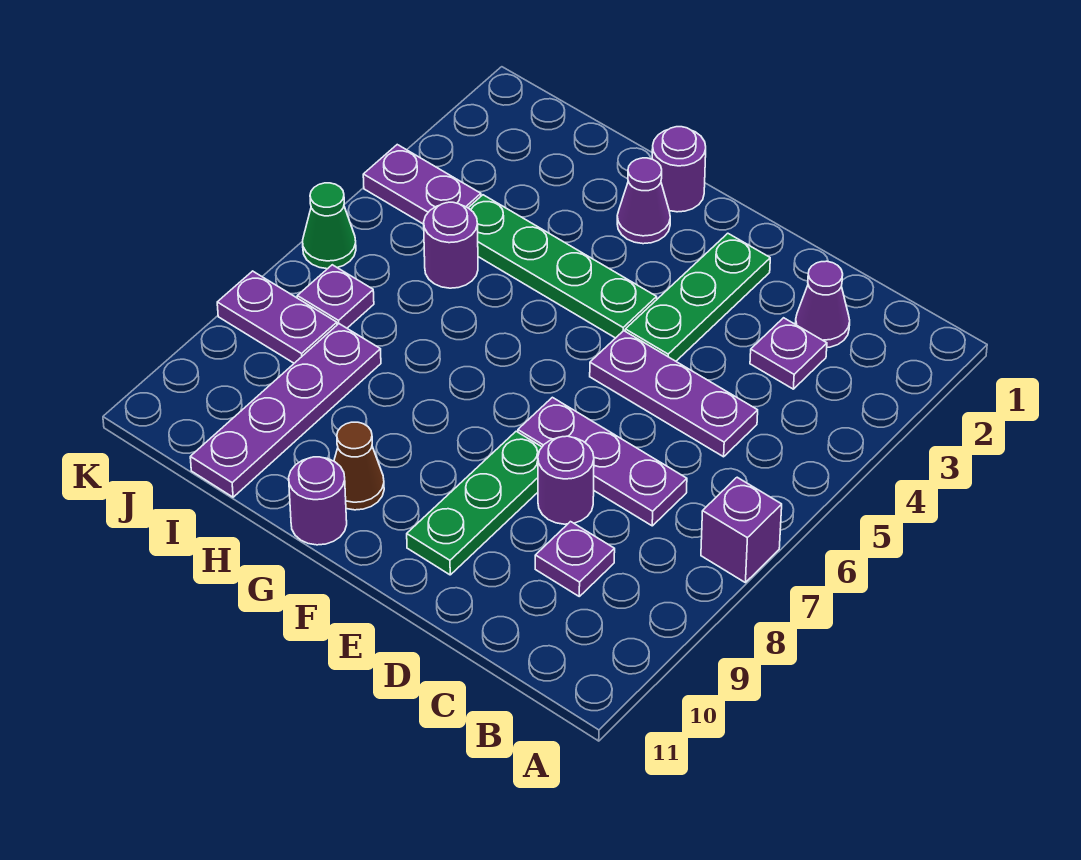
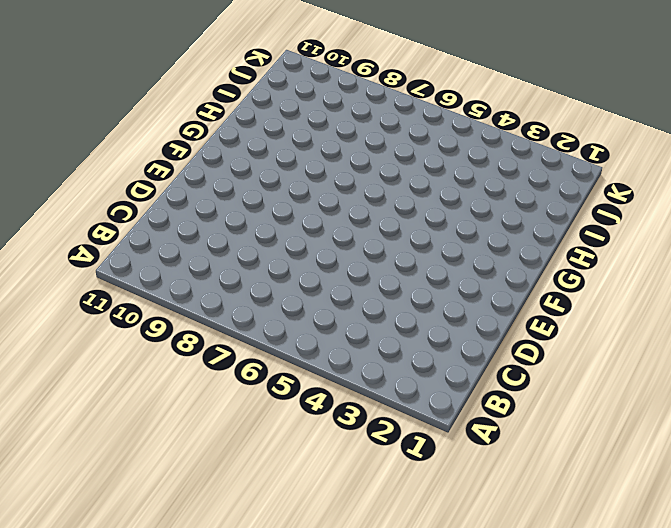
none -> purple 1x1 brick [701,477,782,582]
none -> purple 1x1 cone [795,261,850,347]
none -> purple 1x1 plate [750,318,827,389]

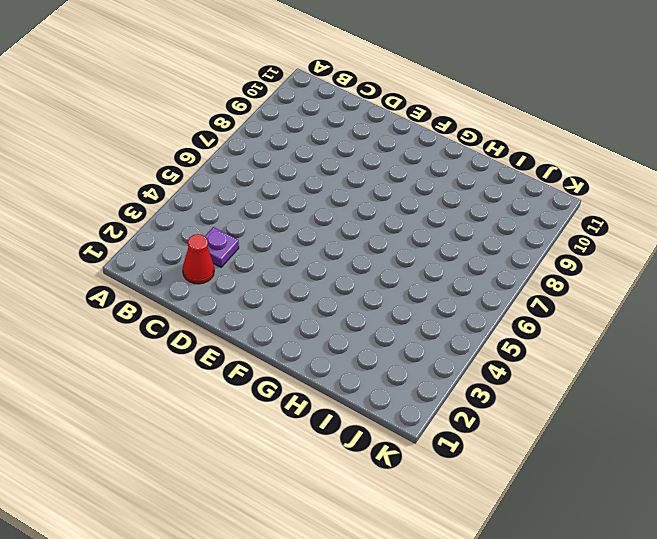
red 1x1 cone [183,234,214,284] -> purple 1x1 cone [795,261,850,347]
none -> purple 1x1 brick [701,477,782,582]
none -> purple 1x3 plate [590,331,758,457]
none -> purple 1x3 plate [518,397,687,526]

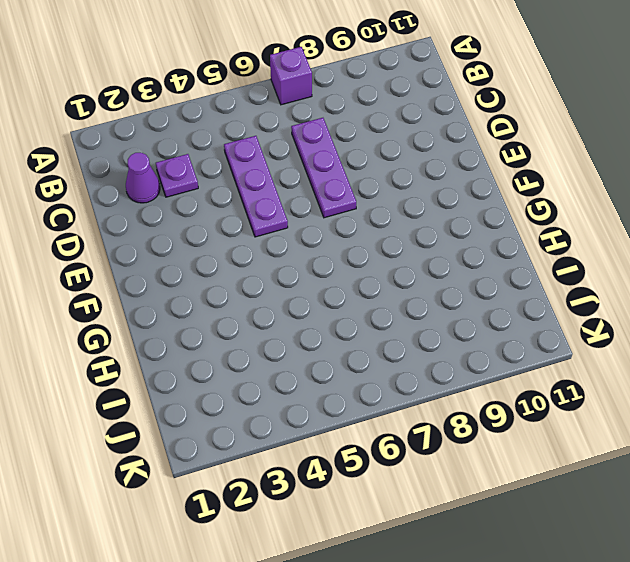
none -> purple 1x1 plate [535,522,615,596]
none -> purple 1x1 round brick [538,436,594,524]
none -> green 1x3 plate [625,233,770,361]

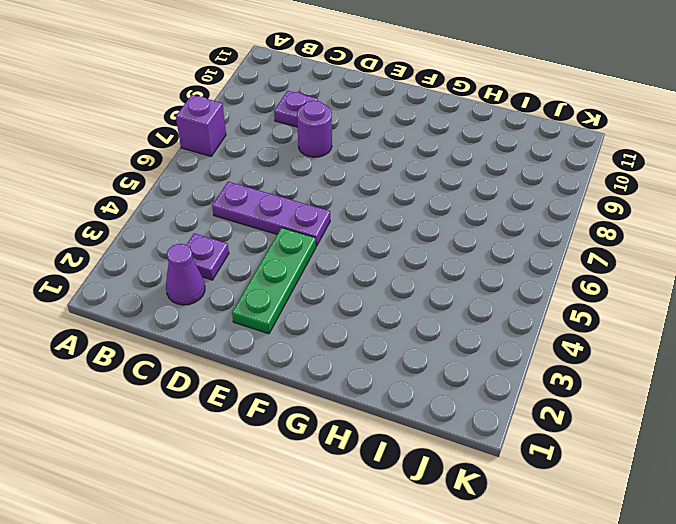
none -> purple 1x3 plate [518,397,687,526]
none -> green 1x3 plate [407,431,542,575]
none -> green 1x4 plate [469,195,657,338]

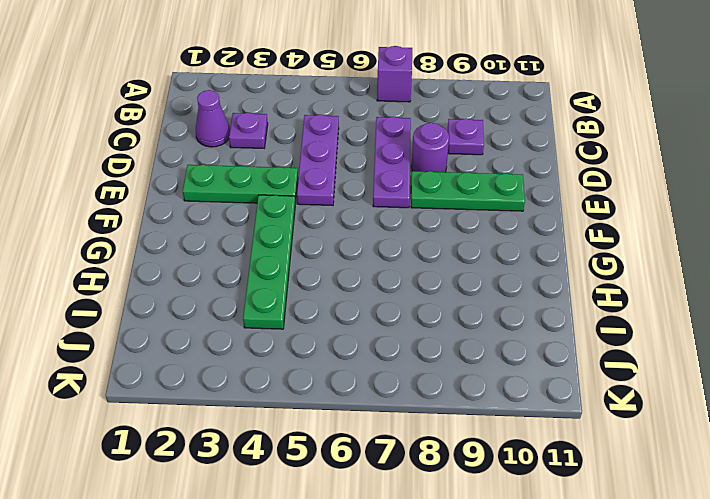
none -> purple 1x1 round brick [652,127,706,212]
none -> purple 1x1 cone [617,158,670,244]
none -> brown 1x1 cone [334,422,384,510]

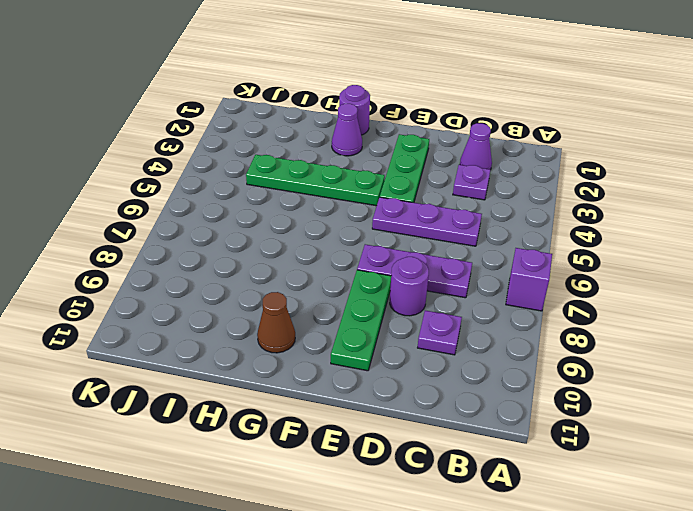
none -> purple 1x1 round brick [289,457,347,545]
none -> purple 1x1 round brick [424,202,478,288]
none -> purple 1x4 plate [190,324,381,497]

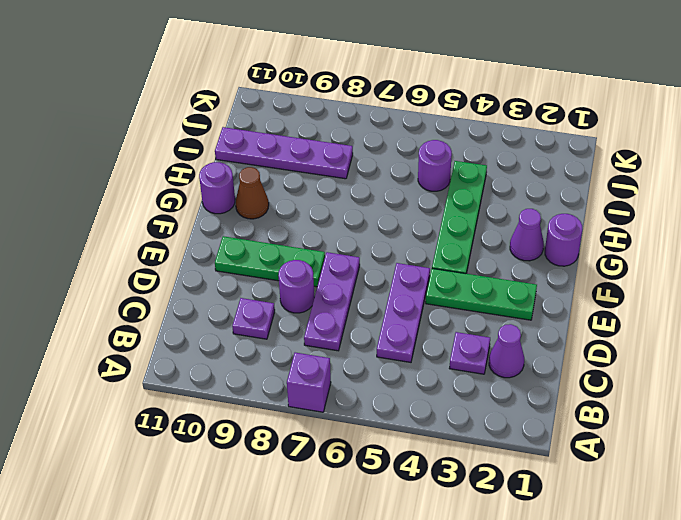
none -> purple 1x2 plate [363,145,481,224]
none -> purple 1x1 plate [297,265,374,328]
none -> purple 1x2 plate [217,271,337,363]

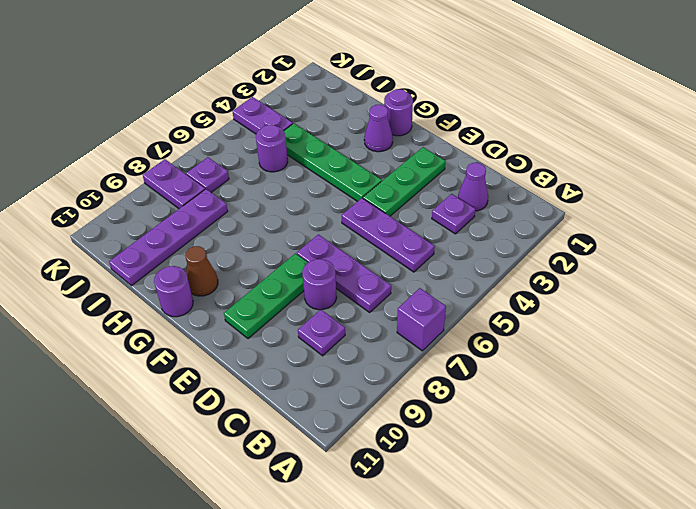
none -> green 1x1 cone [303,183,356,269]

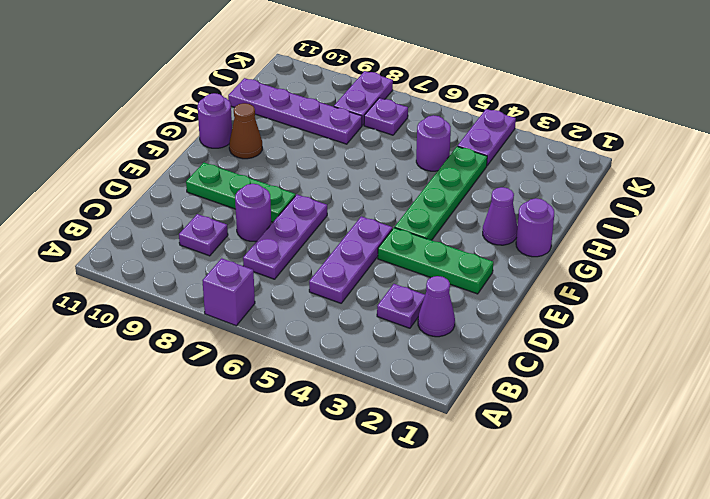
none -> green 1x1 cone [303,183,356,269]

